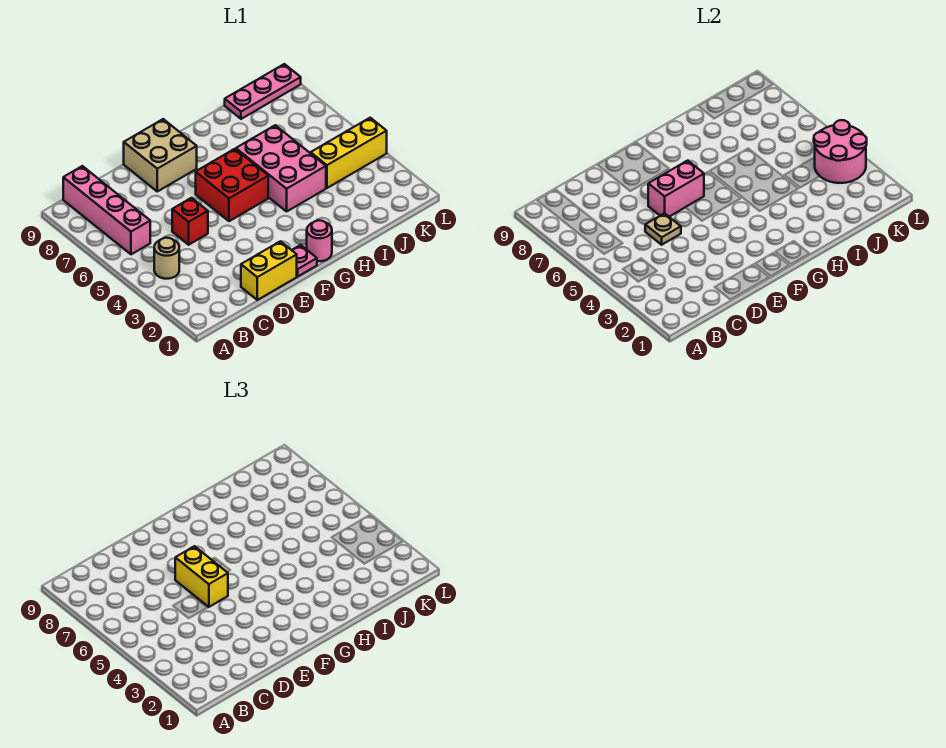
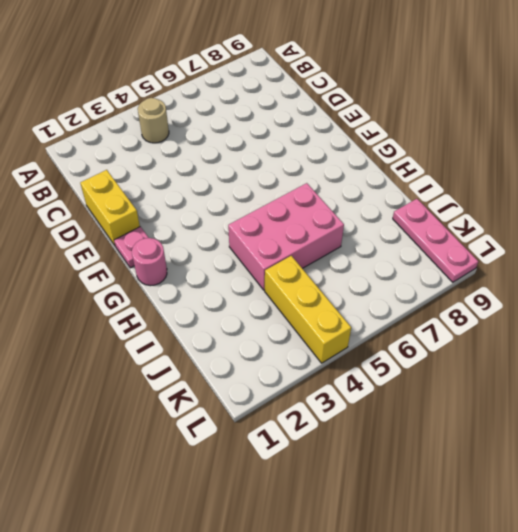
none -> pink 1x4 brick [63,166,150,254]
none -> red 1x1 brick [172,198,208,245]
none -> tan 2x2 brick [124,119,197,191]

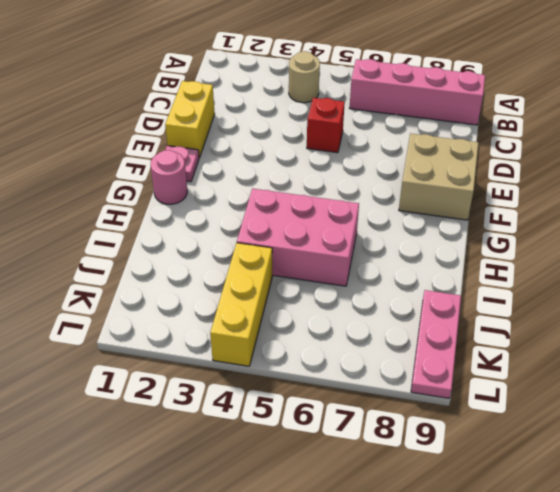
none -> red 2x2 brick [196,149,268,221]
none -> tan 1x1 plate [645,213,681,245]
none -> pink 1x2 brick [648,161,704,217]

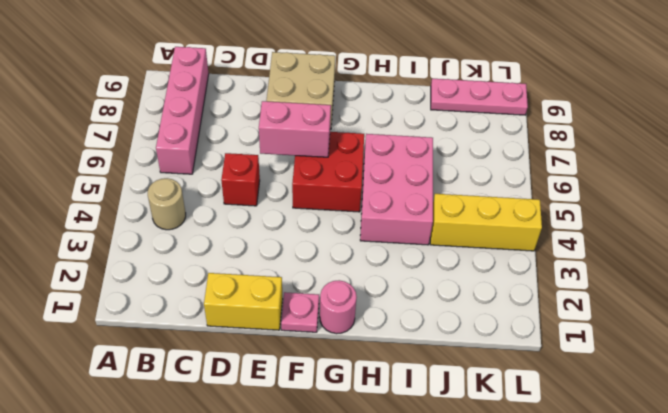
none -> tan 1x1 plate [645,213,681,245]
none -> pink 2x2 round brick [814,120,867,183]
none -> yellow 1x2 brick [175,546,228,607]

